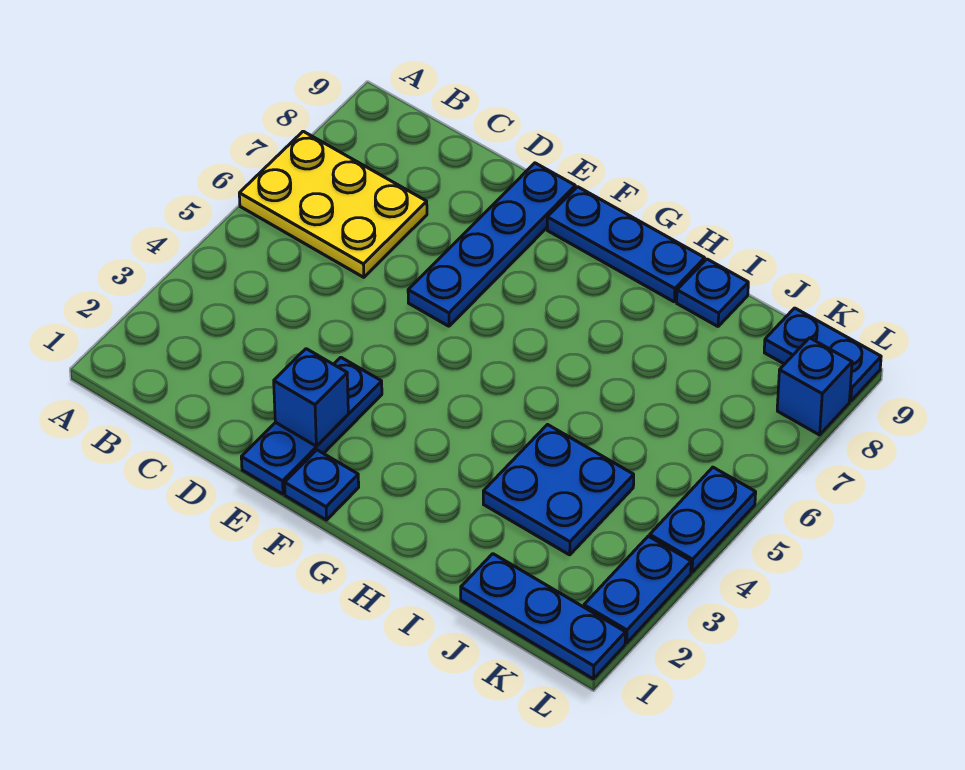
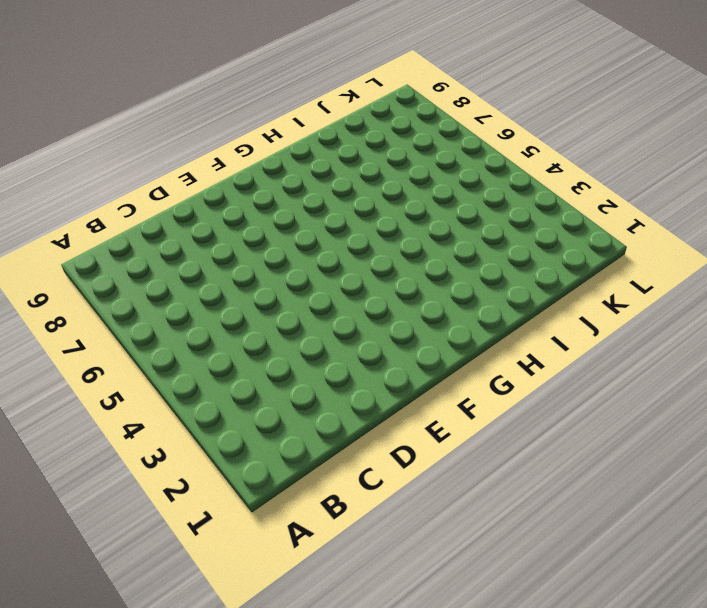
none -> yellow 2x3 plate [239,131,427,277]
none -> blue 1x3 plate [241,357,382,494]
none -> blue 1x4 plate [408,163,575,326]

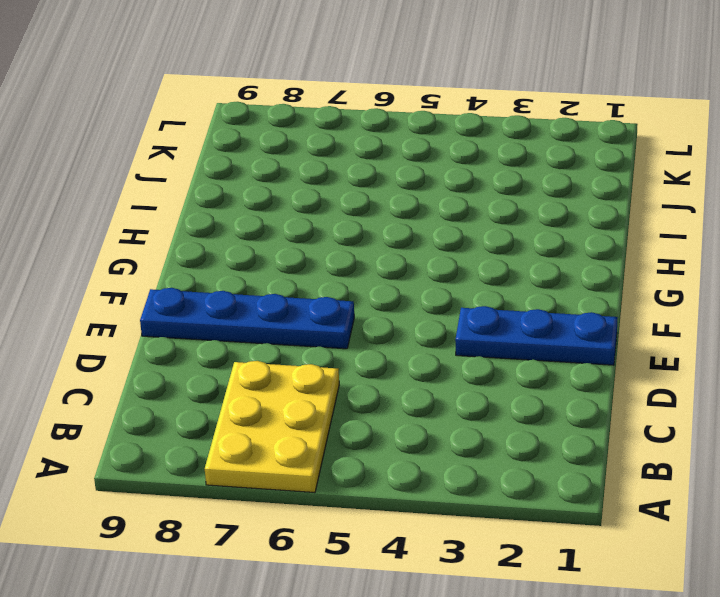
none -> blue 1x1 plate [285,450,359,520]
none -> blue 1x3 plate [547,187,705,302]
none -> blue 2x2 plate [483,425,634,555]

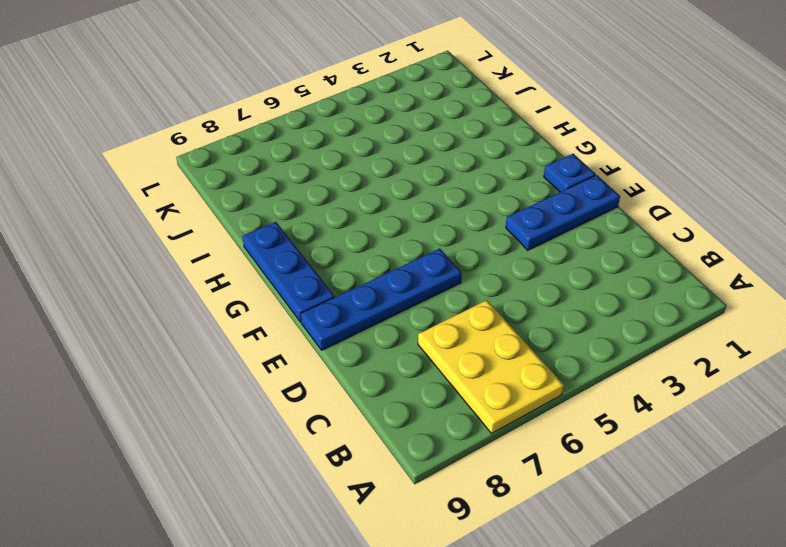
none -> blue 2x2 plate [483,425,634,555]
none -> blue 1x1 plate [677,259,748,326]
none -> blue 1x3 plate [461,554,625,679]

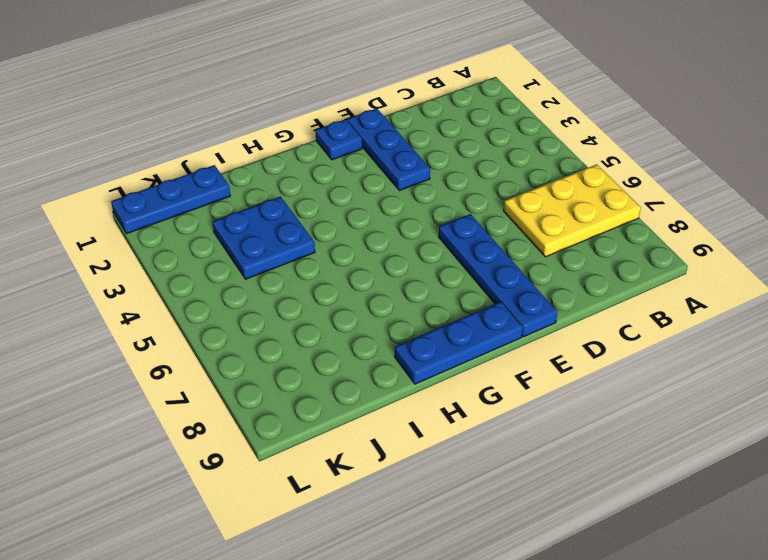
none -> blue 1x1 plate [677,259,748,326]
none -> blue 1x2 plate [764,308,881,401]
none -> blue 1x2 plate [584,536,691,643]

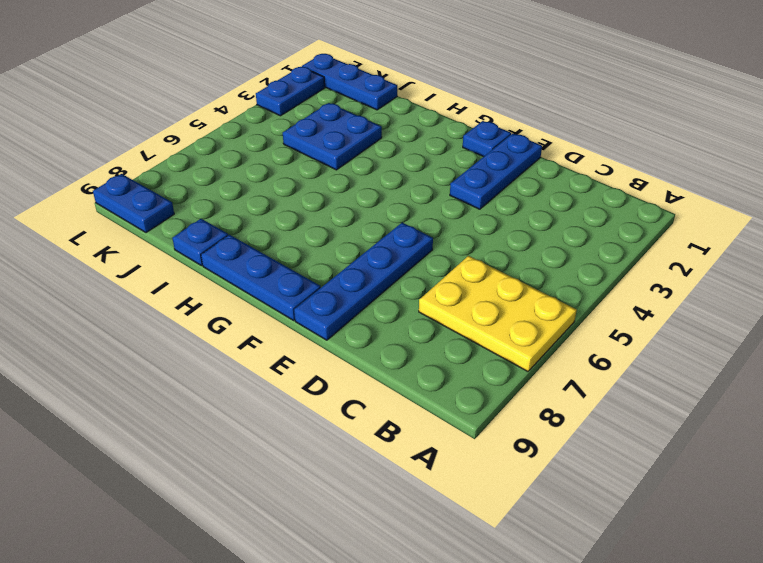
none -> blue 1x2 plate [650,467,756,572]
none -> blue 1x1 brick [777,338,852,435]
none -> blue 1x1 brick [274,349,348,446]

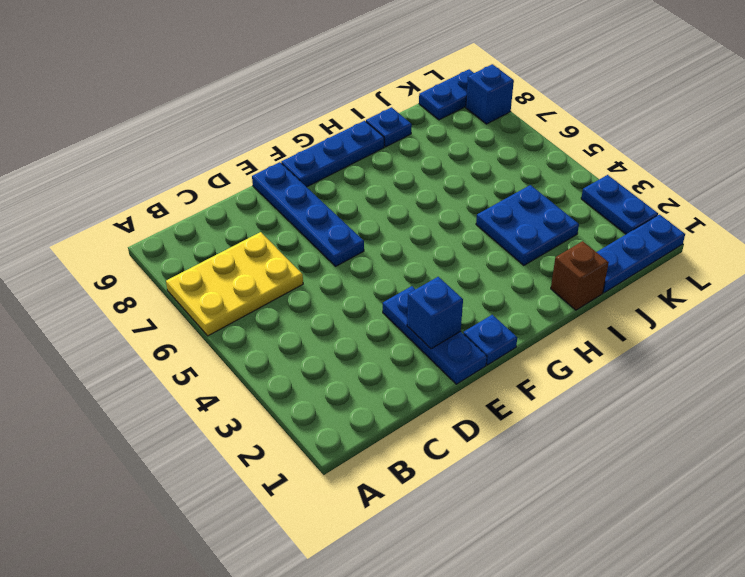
brown 1x1 brick [551,241,609,310] -> none
none -> blue 1x2 plate [650,467,756,572]

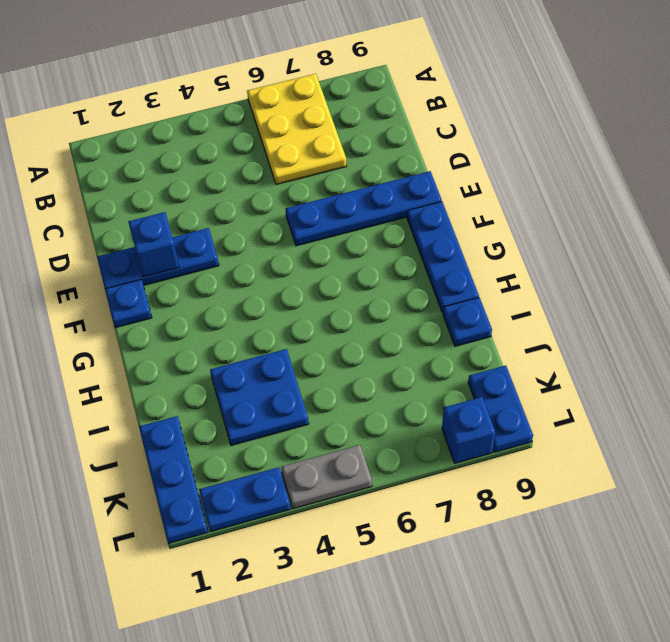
grey 1x2 plate [281,445,372,509] -> blue 1x2 plate [650,467,756,572]

